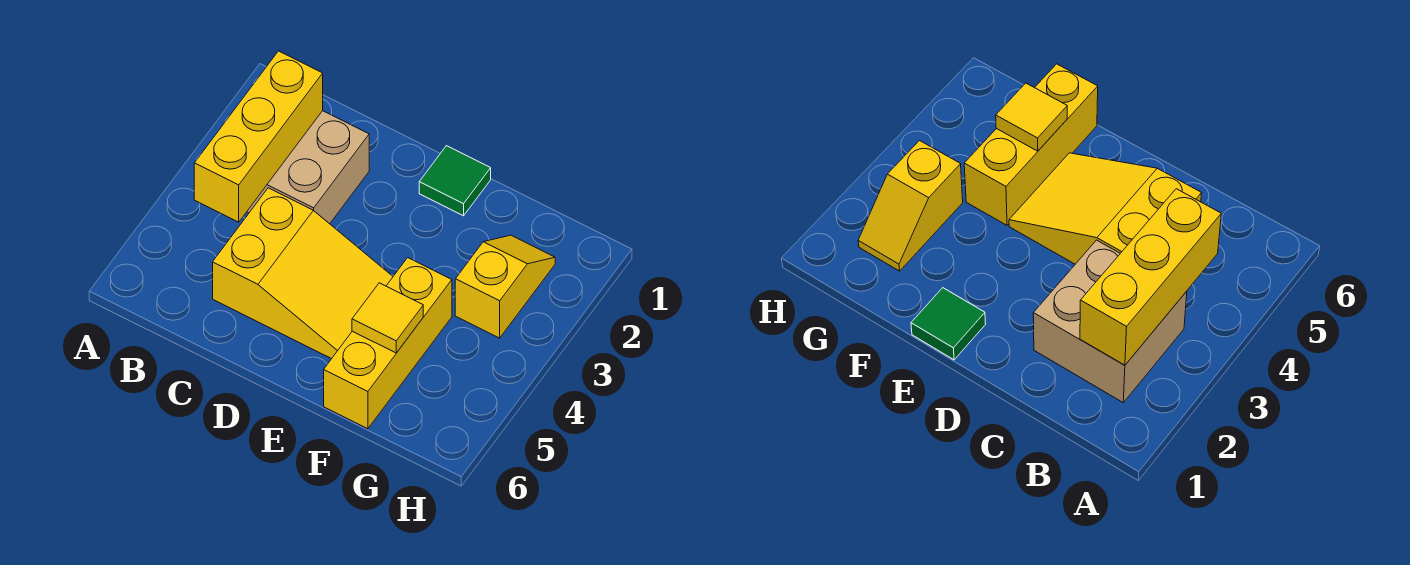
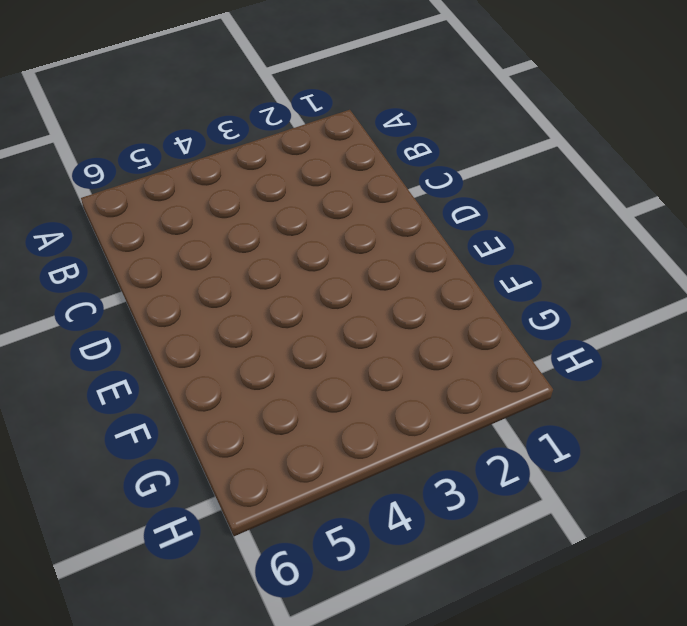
none -> tan 2x2 brick [247,111,369,224]
none -> yellow 2x3 slope [213,188,393,359]

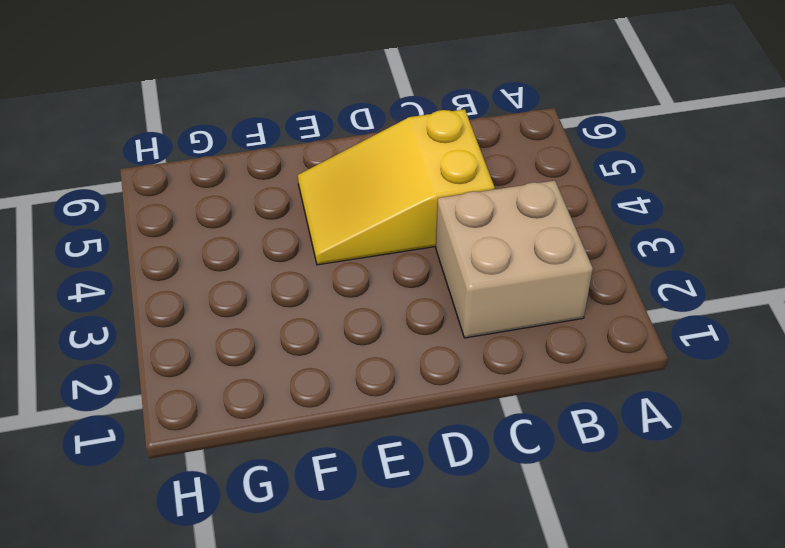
none -> green 1x1 tile [419,146,491,216]
none -> yellow 1x3 brick [324,258,452,429]

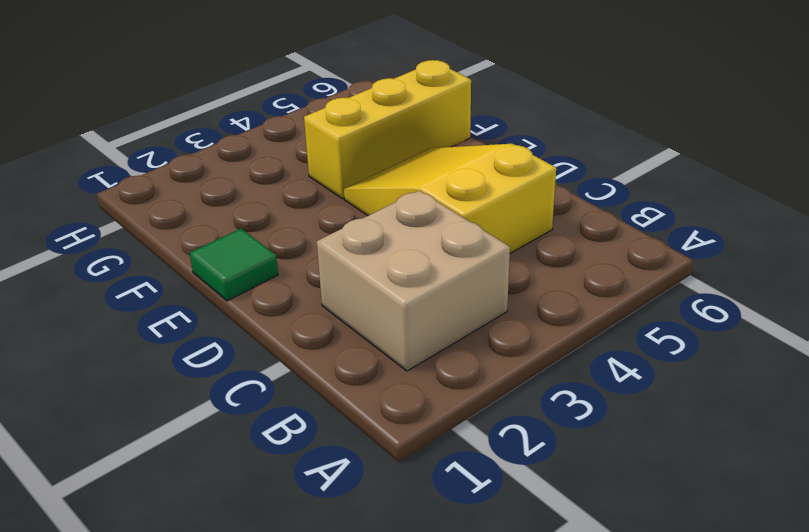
none -> yellow 1x2 slope [455,235,555,338]
none -> yellow 1x3 brick [194,51,323,222]

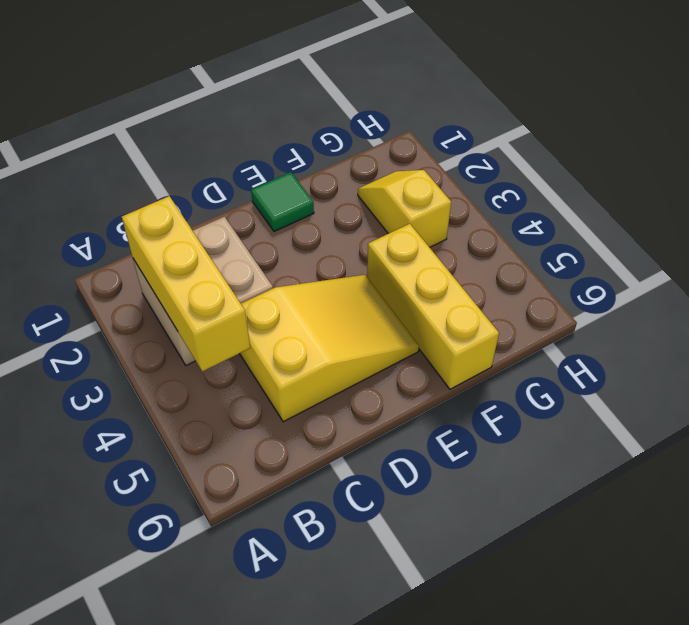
none -> yellow 1x1 tile [352,283,423,353]

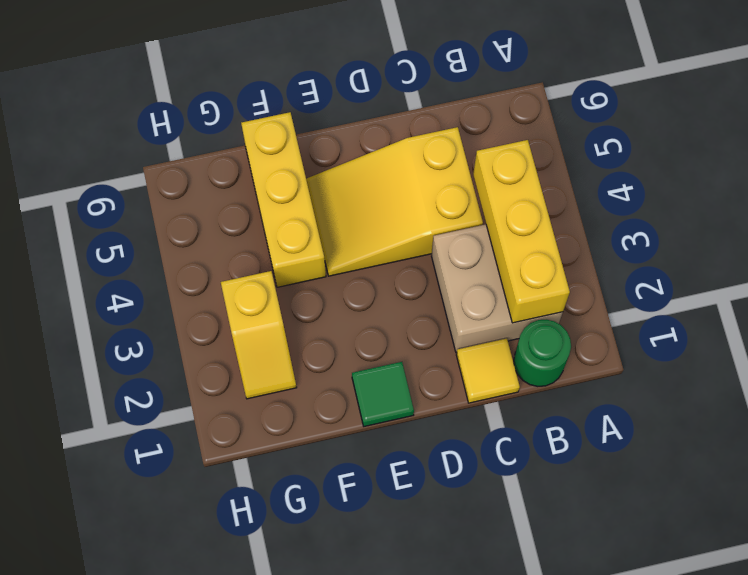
green 1x1 round brick [514,319,571,386] -> none
yellow 1x1 tile [456,339,520,403] -> yellow 1x1 tile moved to [352,283,423,353]

